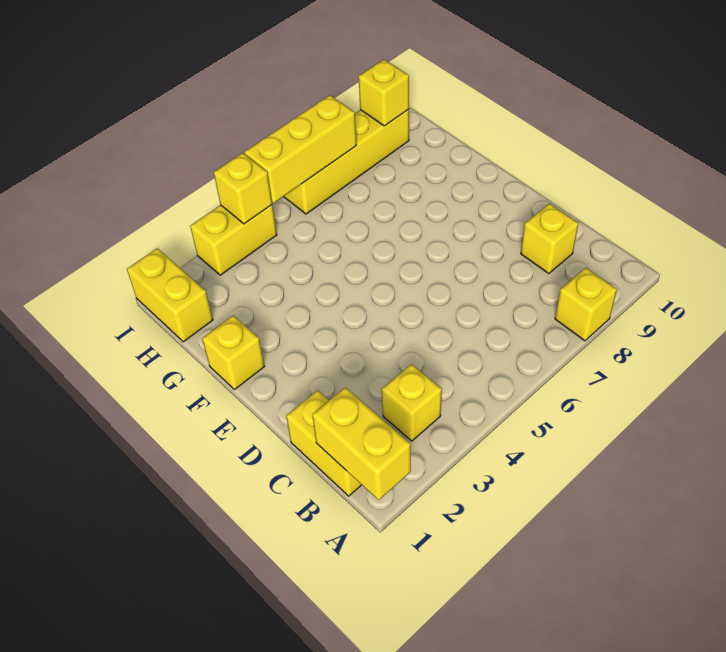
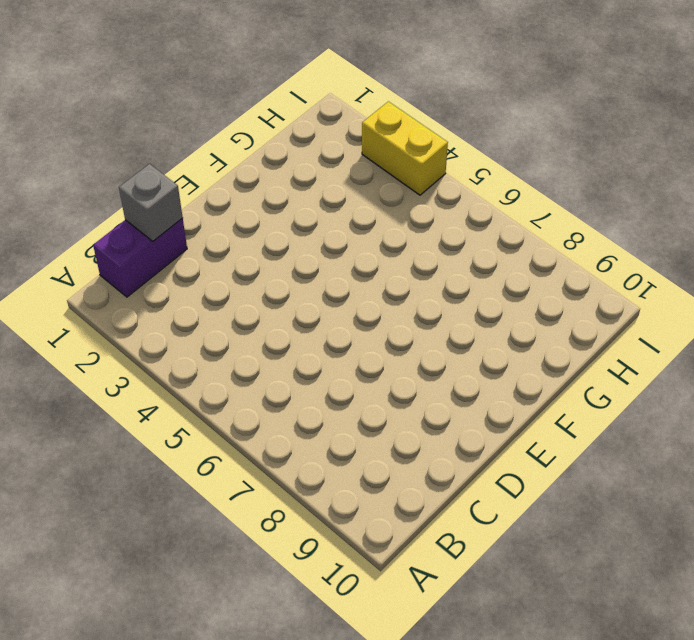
purple 1x2 brick [93,218,187,297] -> yellow 1x2 brick [286,390,361,496]
grey 1x1 brick [119,164,183,241] -> none
none -> yellow 1x1 brick [555,268,617,341]
none -> yellow 1x1 brick [382,364,442,441]
none -> yellow 1x1 brick [521,204,578,274]

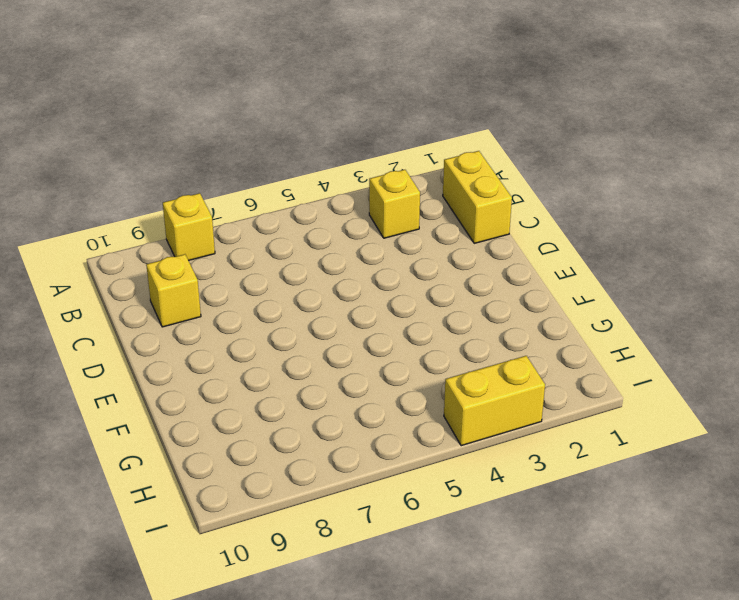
none -> yellow 1x1 brick [202,315,265,390]
none -> yellow 1x2 brick [127,248,213,342]
none -> yellow 1x4 brick [284,109,409,214]

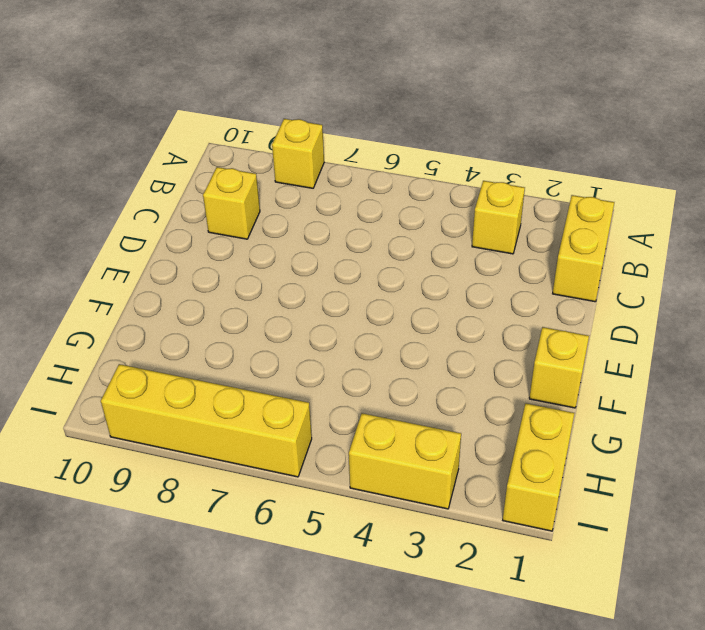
none -> yellow 1x2 brick [312,387,411,500]
none -> yellow 1x1 brick [214,153,272,224]
none -> yellow 1x3 brick [244,95,356,203]

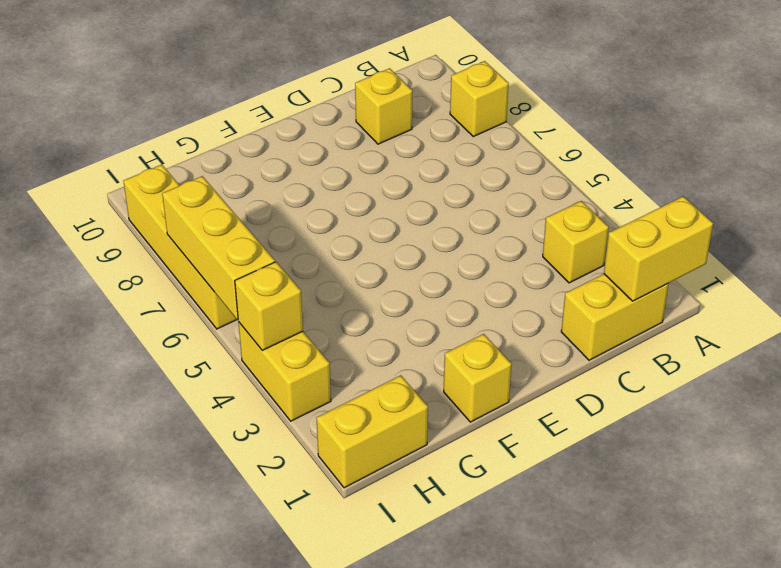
none -> yellow 1x1 brick [359,59,409,126]

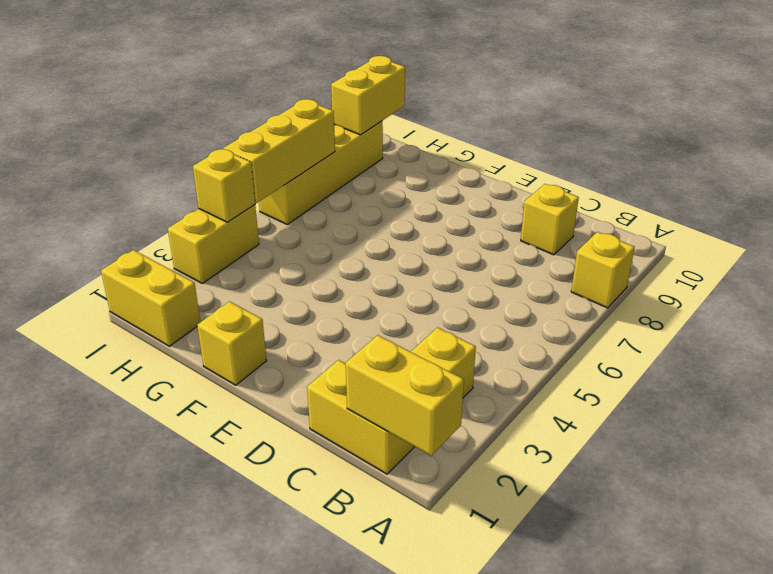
yellow 1x2 brick [331,56,405,135] -> yellow 1x1 brick [359,59,409,126]

